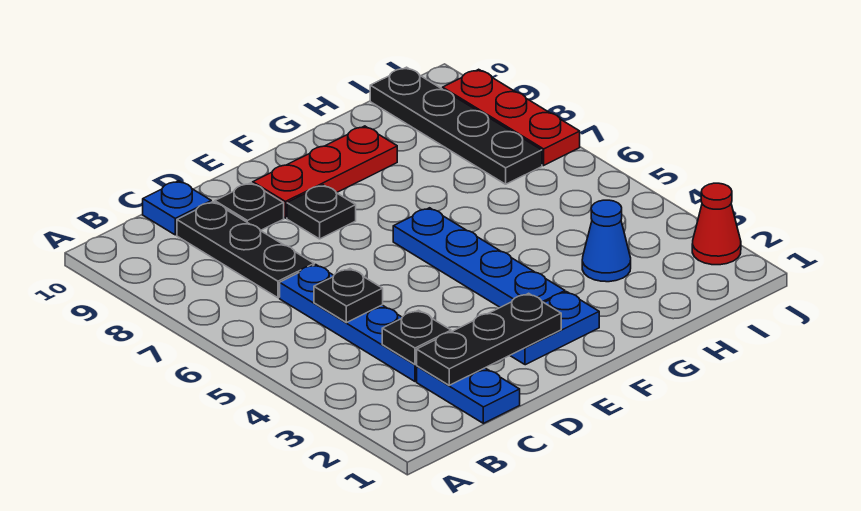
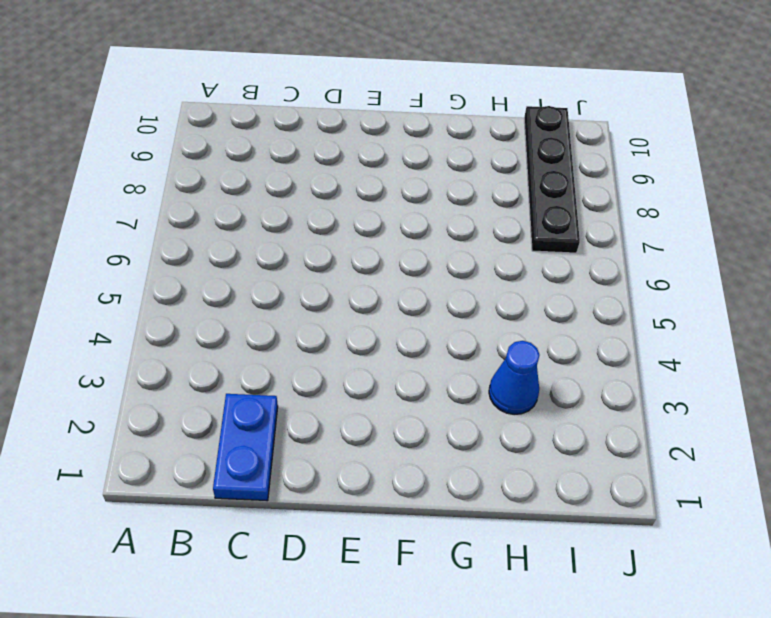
none -> blue 1x4 plate [280,265,417,381]
none -> black 1x3 plate [177,202,314,298]
none -> blue 1x1 plate [143,181,211,235]

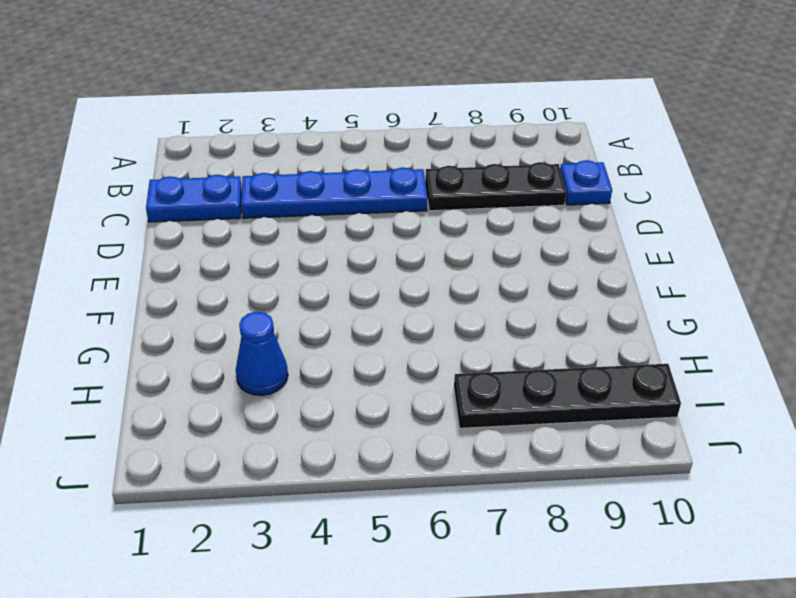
none -> black 1x1 plate [215,183,284,231]
none -> blue 1x2 plate [510,292,599,365]
none -> black 1x1 plate [287,185,356,239]

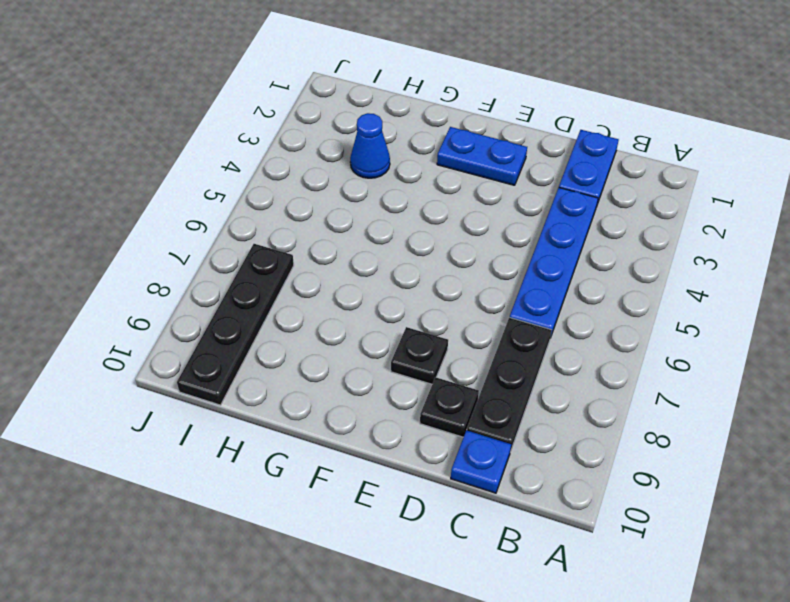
none -> red 1x3 plate [253,126,397,218]
none -> blue 1x4 plate [393,208,565,307]
none -> red 1x1 cone [692,183,741,265]

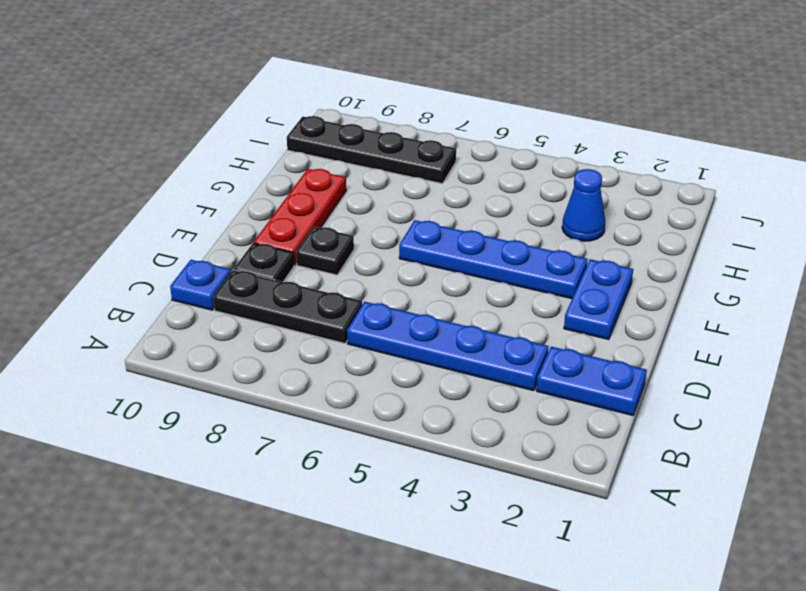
none -> red 1x1 cone [692,183,741,265]
none -> red 1x3 plate [443,69,580,165]
none -> black 1x3 plate [417,293,561,385]

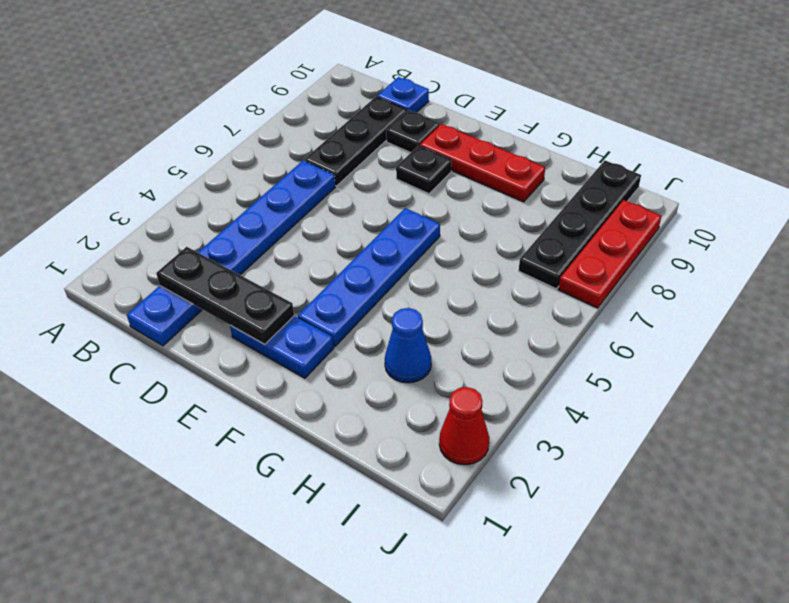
none -> black 1x1 plate [382,310,451,364]
none -> black 1x1 plate [314,269,383,323]

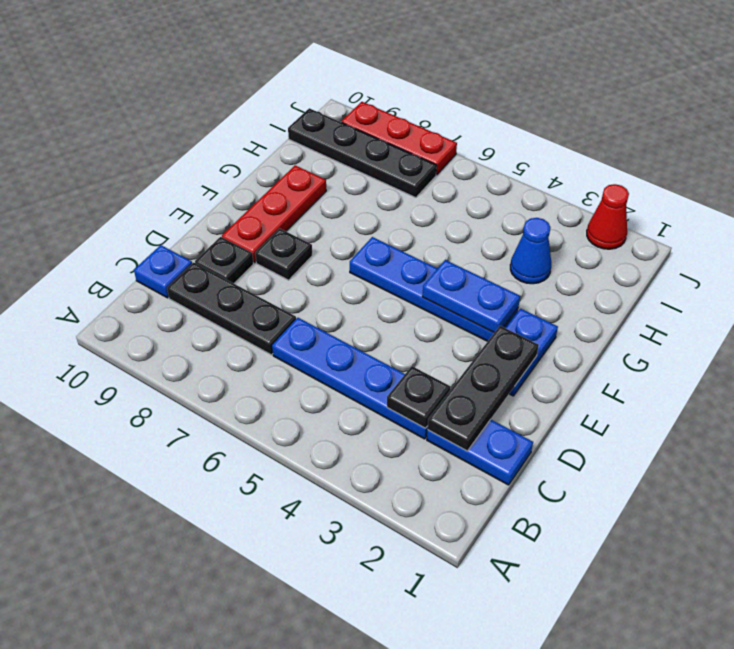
blue 1x2 plate [422,260,520,333] -> none
none -> black 1x1 plate [314,269,383,323]

